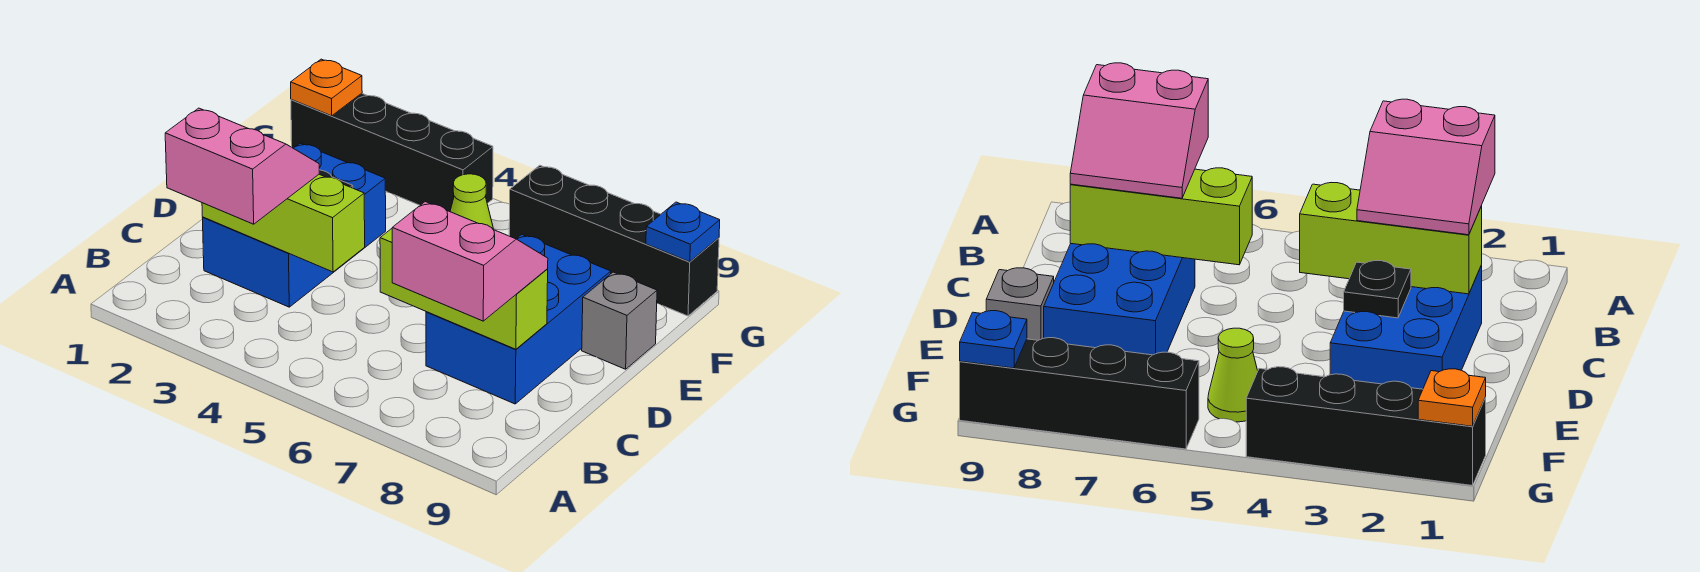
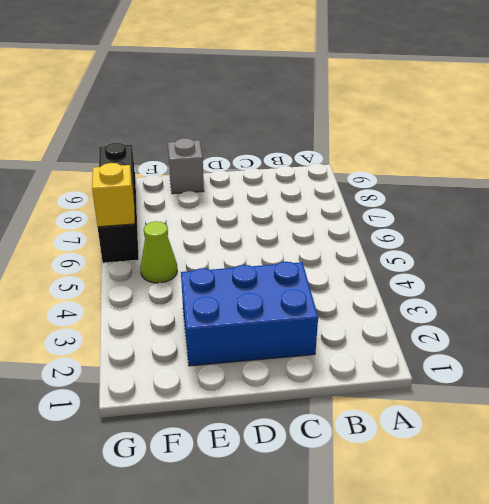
yellow 1x1 brick [92,163,135,227] -> none
none -> blue 2x3 brick [426,234,611,404]
none -> black 1x4 brick [291,93,493,212]
none -> lime 1x3 brick [202,174,365,272]

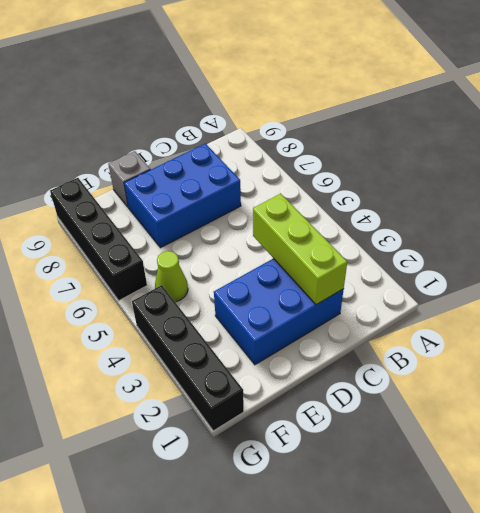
none -> lime 1x3 brick [380,229,548,349]
none -> black 1x1 plate [1344,261,1411,318]
none -> orange 1x1 plate [291,59,362,116]

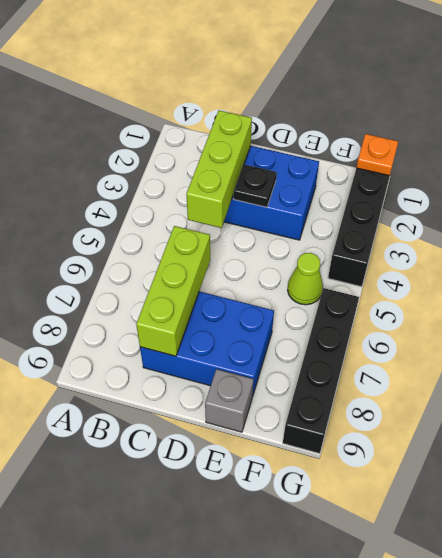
none -> blue 1x1 plate [646,202,720,262]
none -> pink 2x2 slope [165,108,319,224]
none -> pink 2x2 slope [392,202,548,321]

